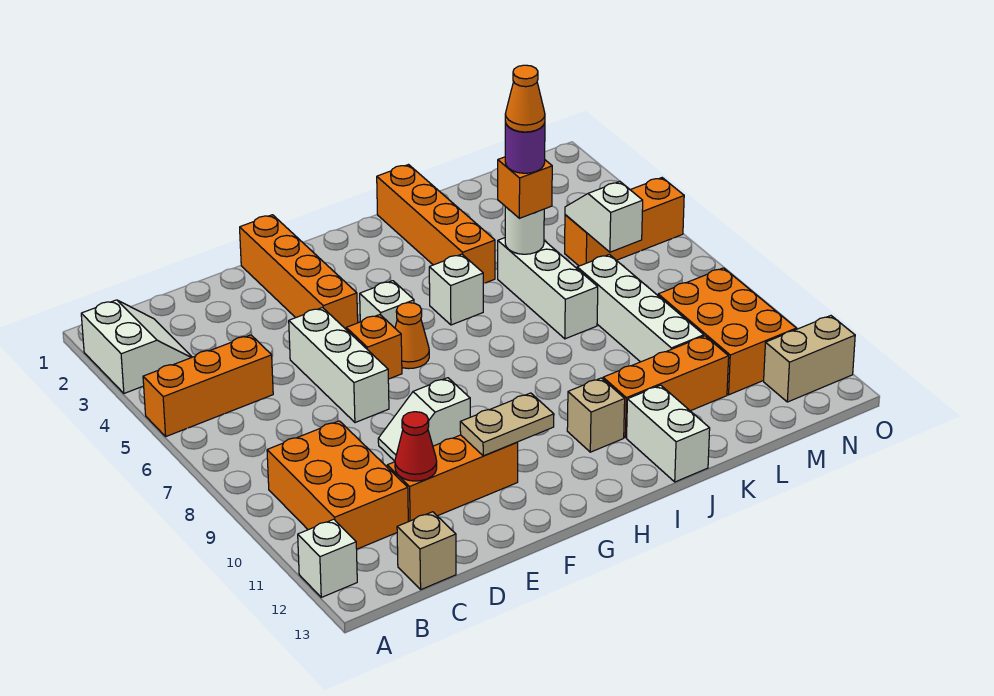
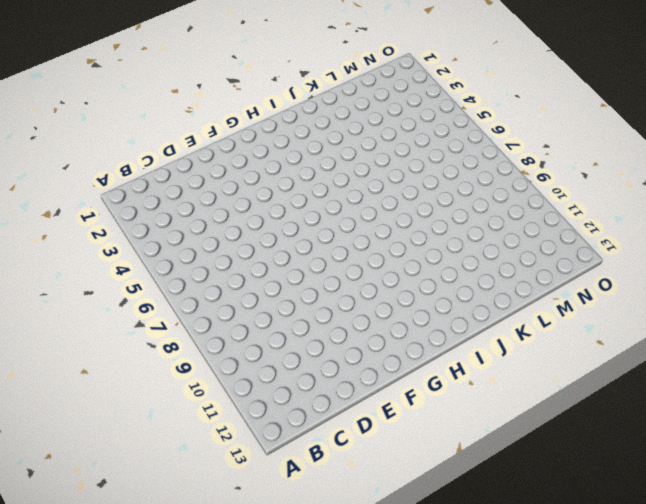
none -> white 2x2 slope [81,300,192,393]
none -> orange 1x3 brick [143,335,273,436]
none -> white 1x1 brick [298,519,357,597]

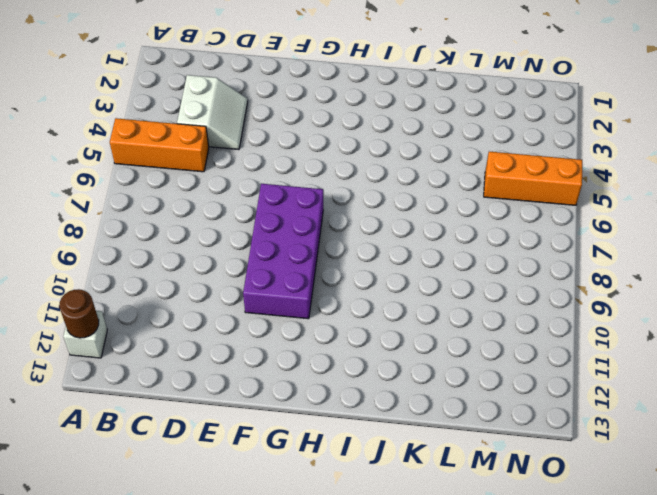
brown 1x1 round brick [59,289,99,338] -> none
white 2x2 slope [177,75,248,149] -> white 2x2 slope moved to [81,300,192,393]
purple 2x4 brick [243,184,323,319] -> white 1x2 slope [378,378,470,461]
none -> orange 2x3 brick [267,421,408,549]
none -> tan 1x1 brick [397,512,456,589]
none -> orange 1x3 brick [387,435,518,522]

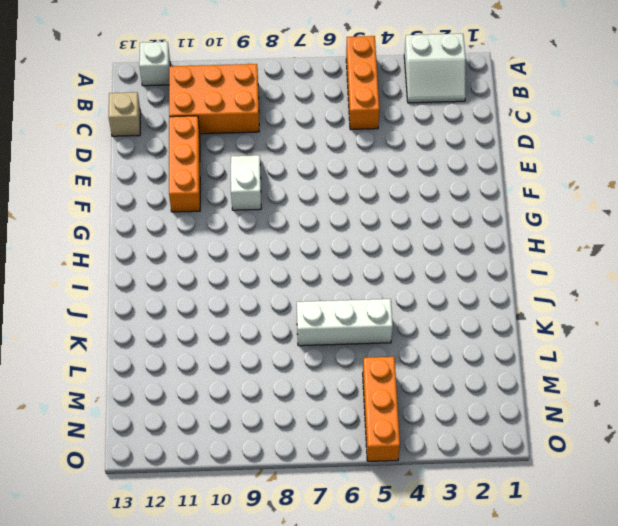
none -> white 1x3 brick [289,308,389,423]
none -> orange 1x4 brick [240,215,358,329]
none -> orange 1x1 brick [346,315,402,379]

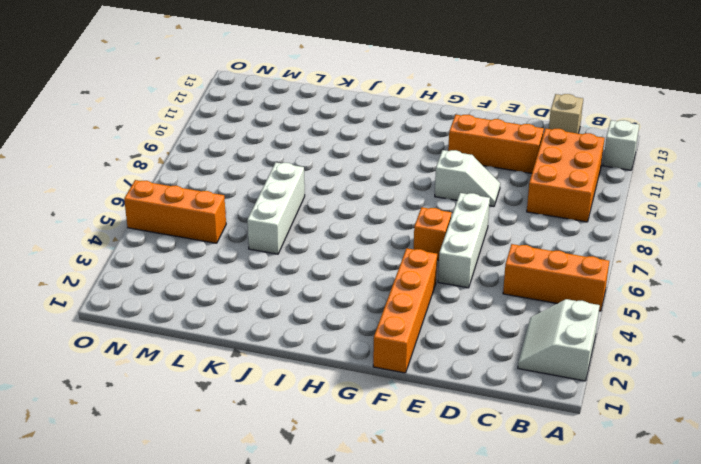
none -> white 1x1 brick [360,281,414,328]
none -> orange 1x1 cone [395,303,429,369]
none -> white 1x1 brick [429,254,483,325]

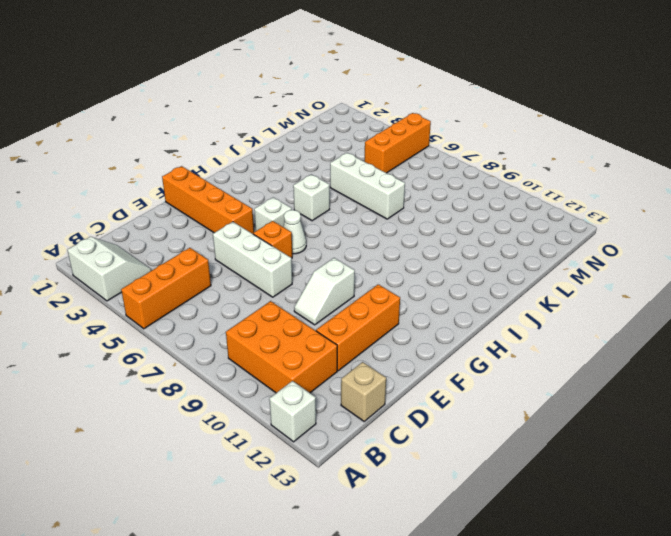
white 1x1 cone [283,210,306,254] -> orange 1x1 cone [395,303,429,369]
none -> tan 1x1 brick [567,378,625,452]
none -> orange 1x4 brick [377,165,495,284]
none -> orange 1x3 brick [603,336,729,438]

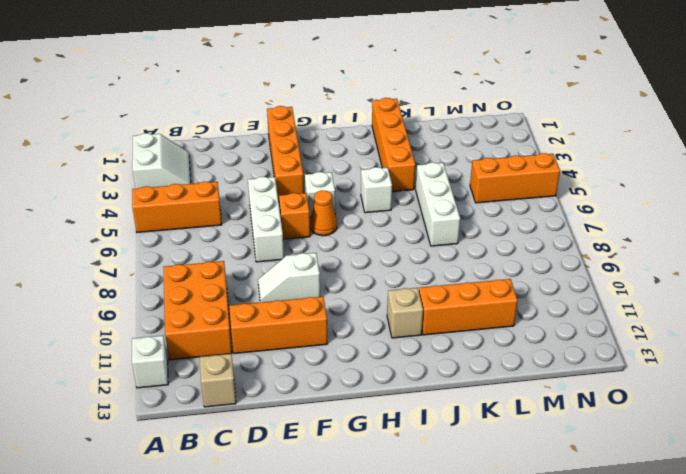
none -> white 1x2 brick [627,385,710,482]
none -> white 1x4 brick [577,254,704,362]
none -> orange 2x3 brick [658,268,796,395]

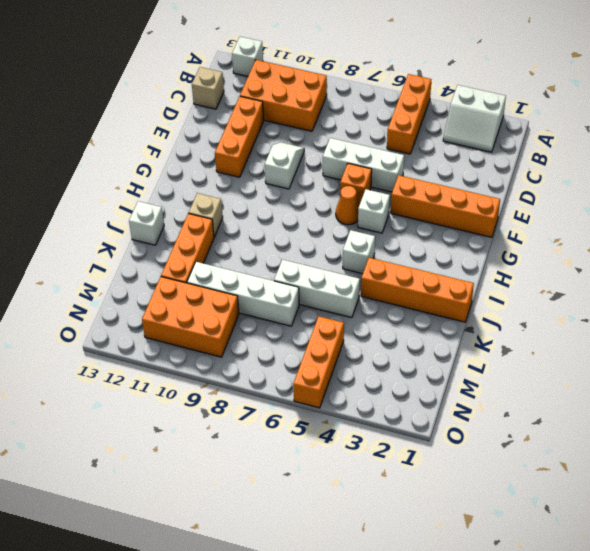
white 1x1 brick [129,201,164,245] -> white 1x2 brick [627,385,710,482]
none -> tan 1x2 brick [764,316,855,402]
none -> red 1x1 cone [395,412,437,481]
none -> tan 1x2 plate [460,393,554,456]

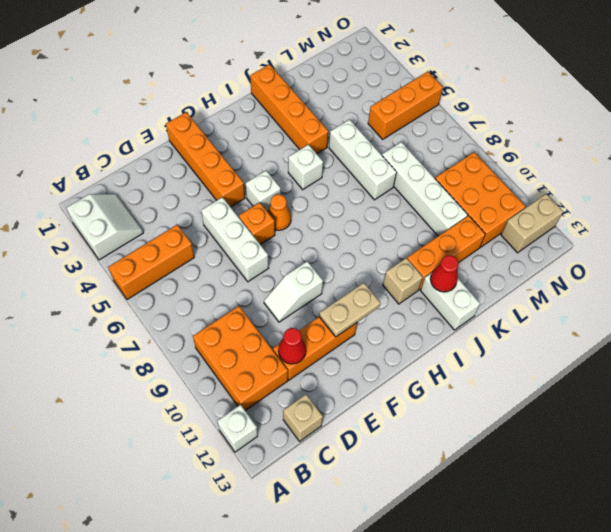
red 1x1 cone [430,255,458,292] -> none
none -> white 1x1 round brick [505,207,544,254]
none -> white 1x2 slope [565,181,643,252]
none -> orange 1x1 brick [498,157,552,218]

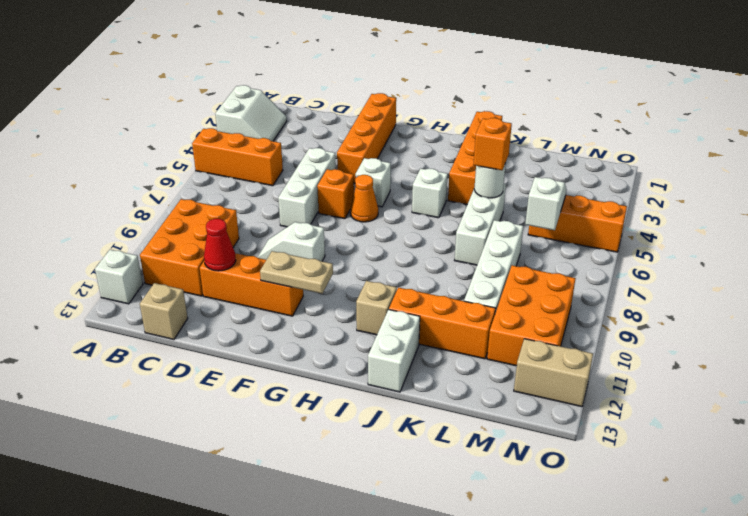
none -> purple 1x1 round brick [505,122,545,173]
none -> orange 1x1 cone [505,65,545,132]

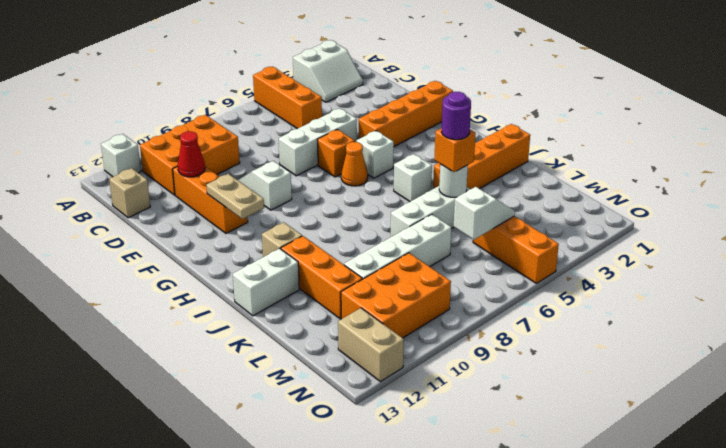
none -> orange 1x1 cone [505,65,545,132]

